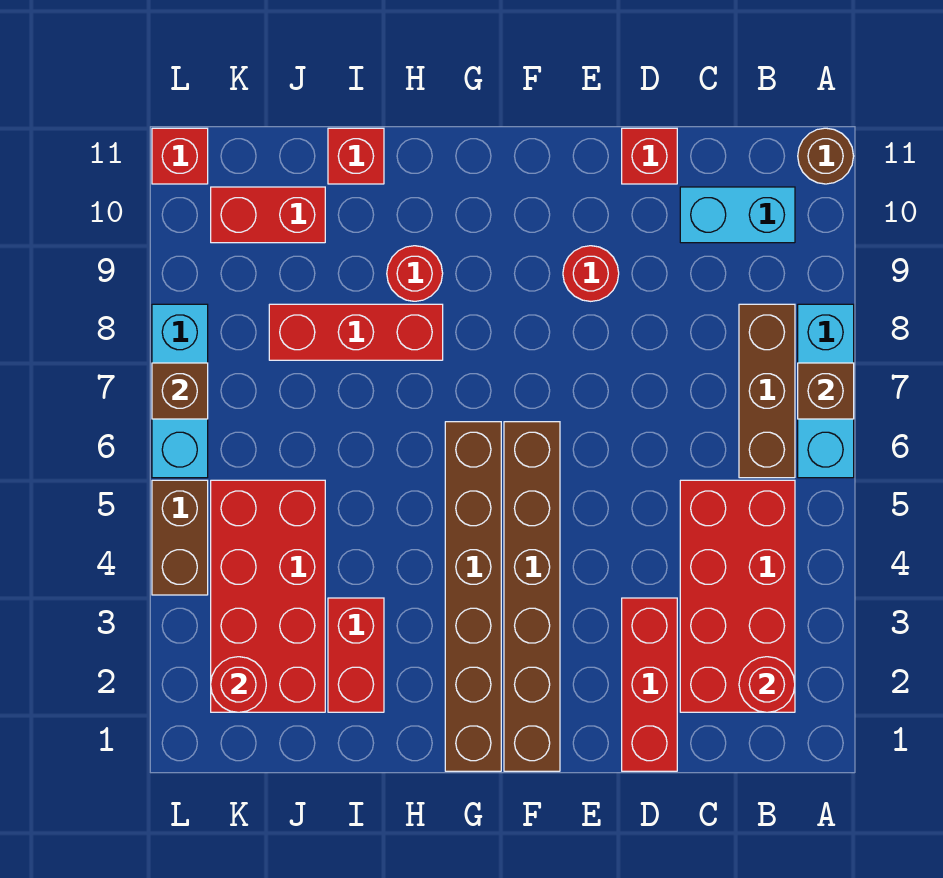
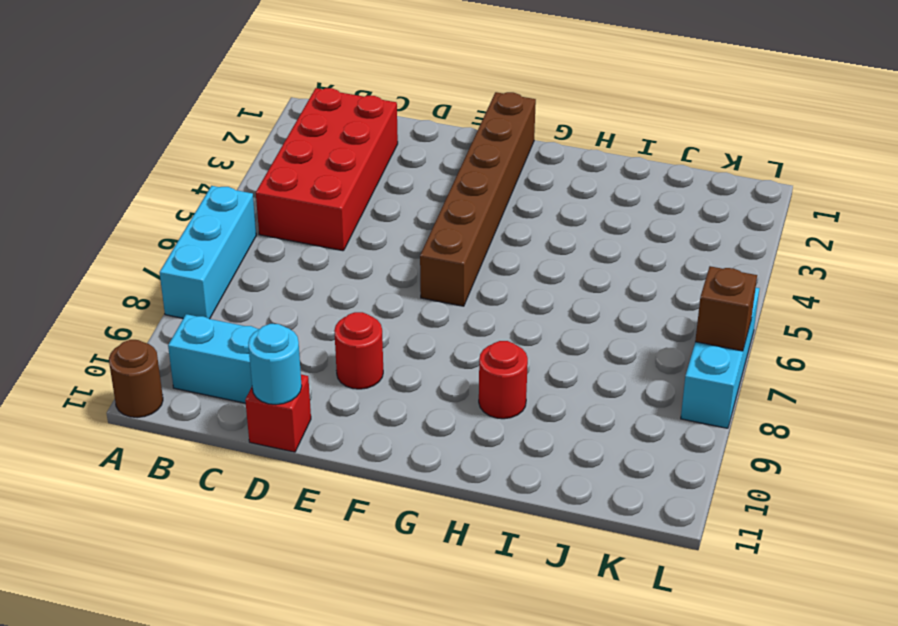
cyan 1x1 round brick [248,324,302,405] -> none
none -> brown 1x3 brick [739,304,795,478]
none -> red 1x3 brick [622,598,677,771]
none -> brown 1x6 brick [445,422,501,771]

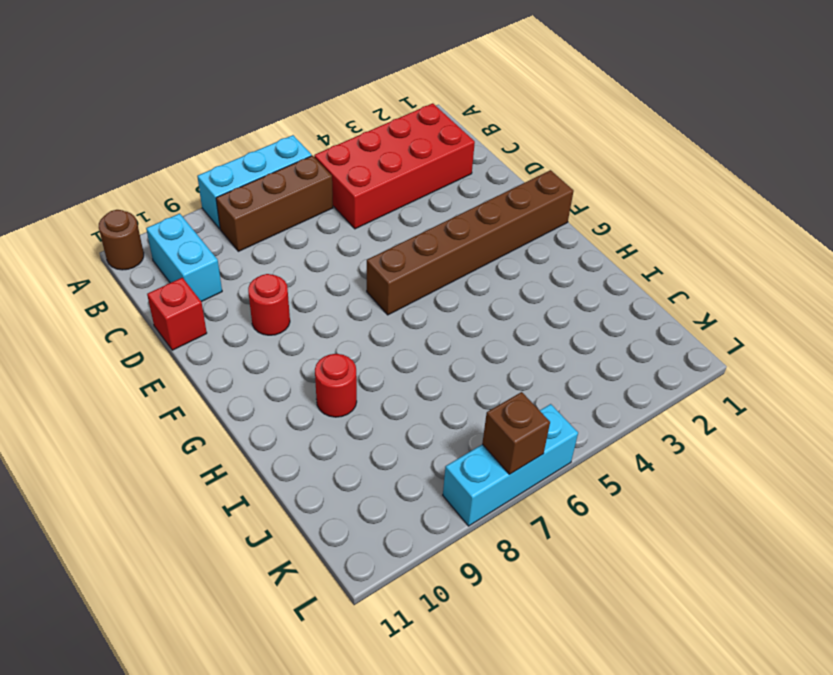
none -> red 1x3 brick [622,598,677,771]
none -> brown 1x6 brick [445,422,501,771]
none -> red 1x3 brick [269,304,443,360]

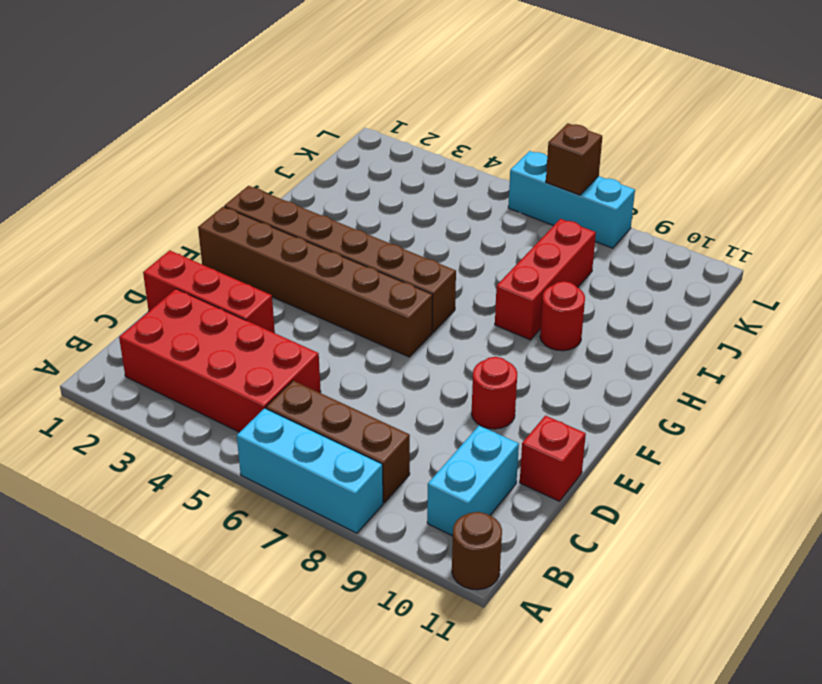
none -> red 1x2 brick [328,598,384,712]
none -> red 1x1 brick [328,128,384,184]
none -> red 2x4 brick [211,480,325,712]

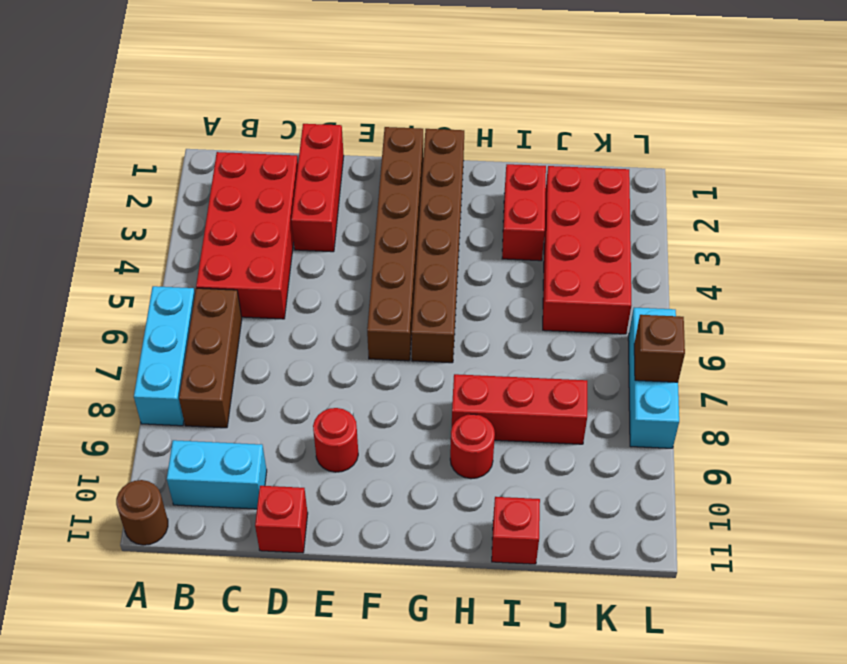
none -> red 1x2 brick [211,187,325,243]
none -> brown 1x2 brick [152,480,208,595]
none -> red 1x1 brick [152,128,208,184]

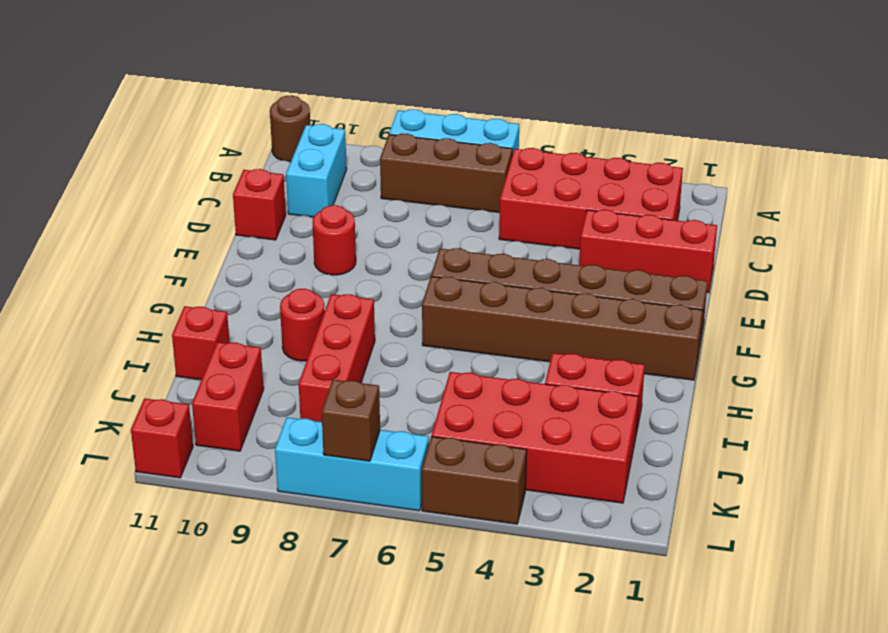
none -> brown 1x1 brick [798,363,854,419]
none -> red 1x1 round brick [739,657,795,712]
none -> red 1x1 round brick [211,657,266,712]

